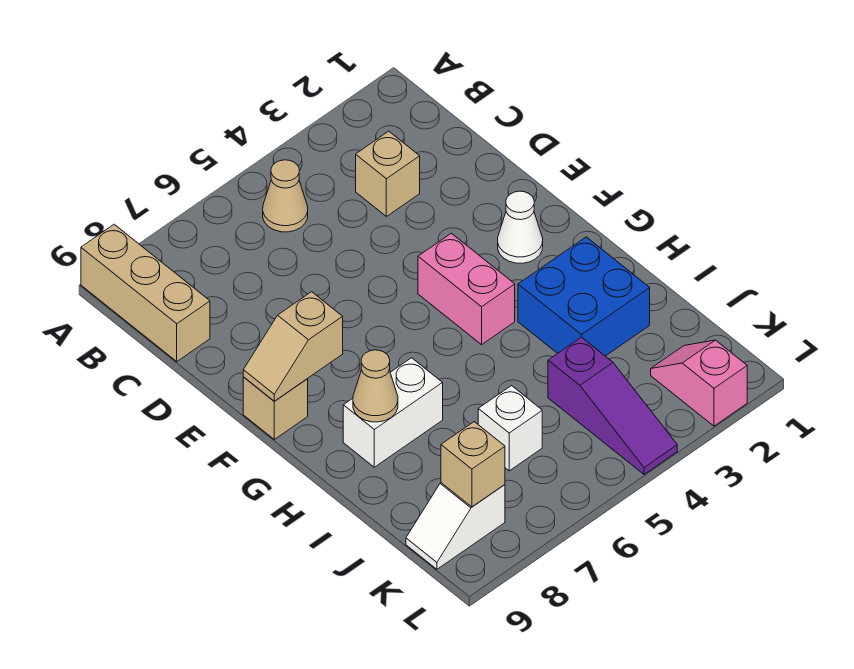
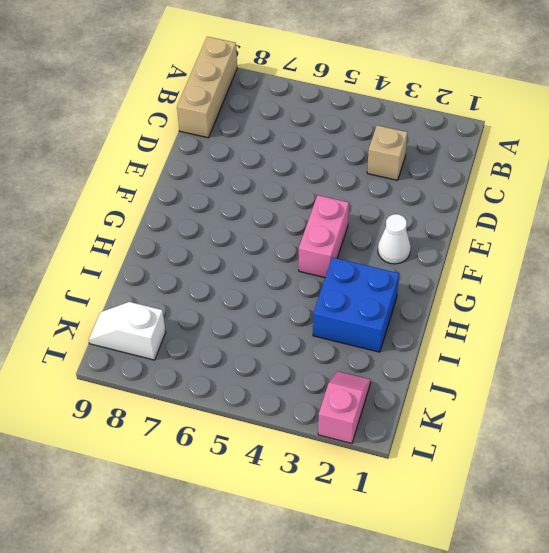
none -> tan 1x1 cone [263,160,308,232]
none -> tan 1x1 brick [243,377,308,439]
none -> white 1x2 brick [343,358,443,467]

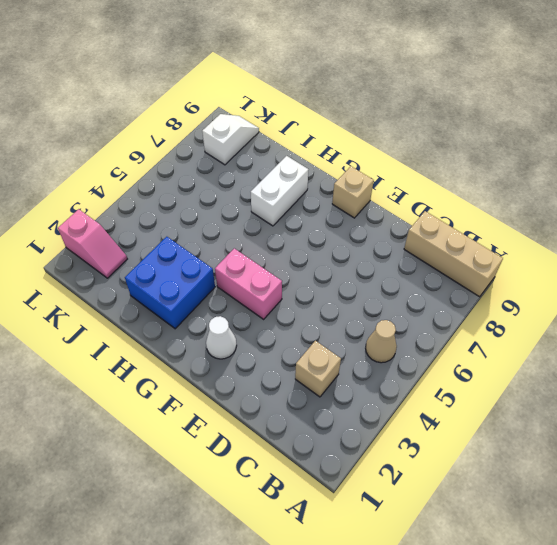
none -> purple 1x3 slope [548,337,677,474]
none -> white 1x1 brick [478,386,542,471]
none -> tan 1x2 slope [243,292,343,401]

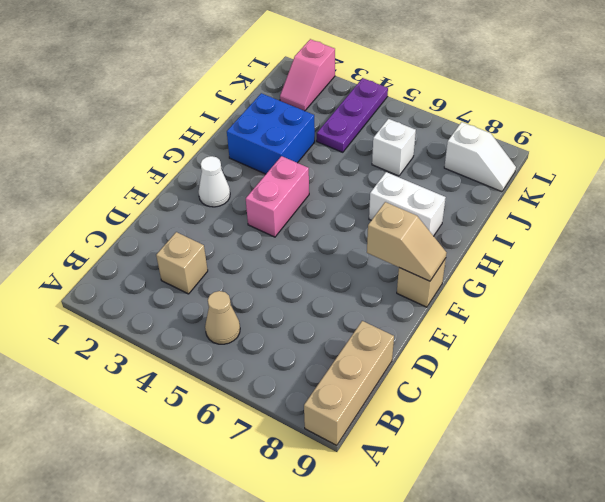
purple 1x3 plate [317,78,388,152] -> purple 1x3 slope [548,337,677,474]
none -> tan 1x1 cone [353,350,398,422]
none -> tan 1x1 brick [441,422,505,507]

